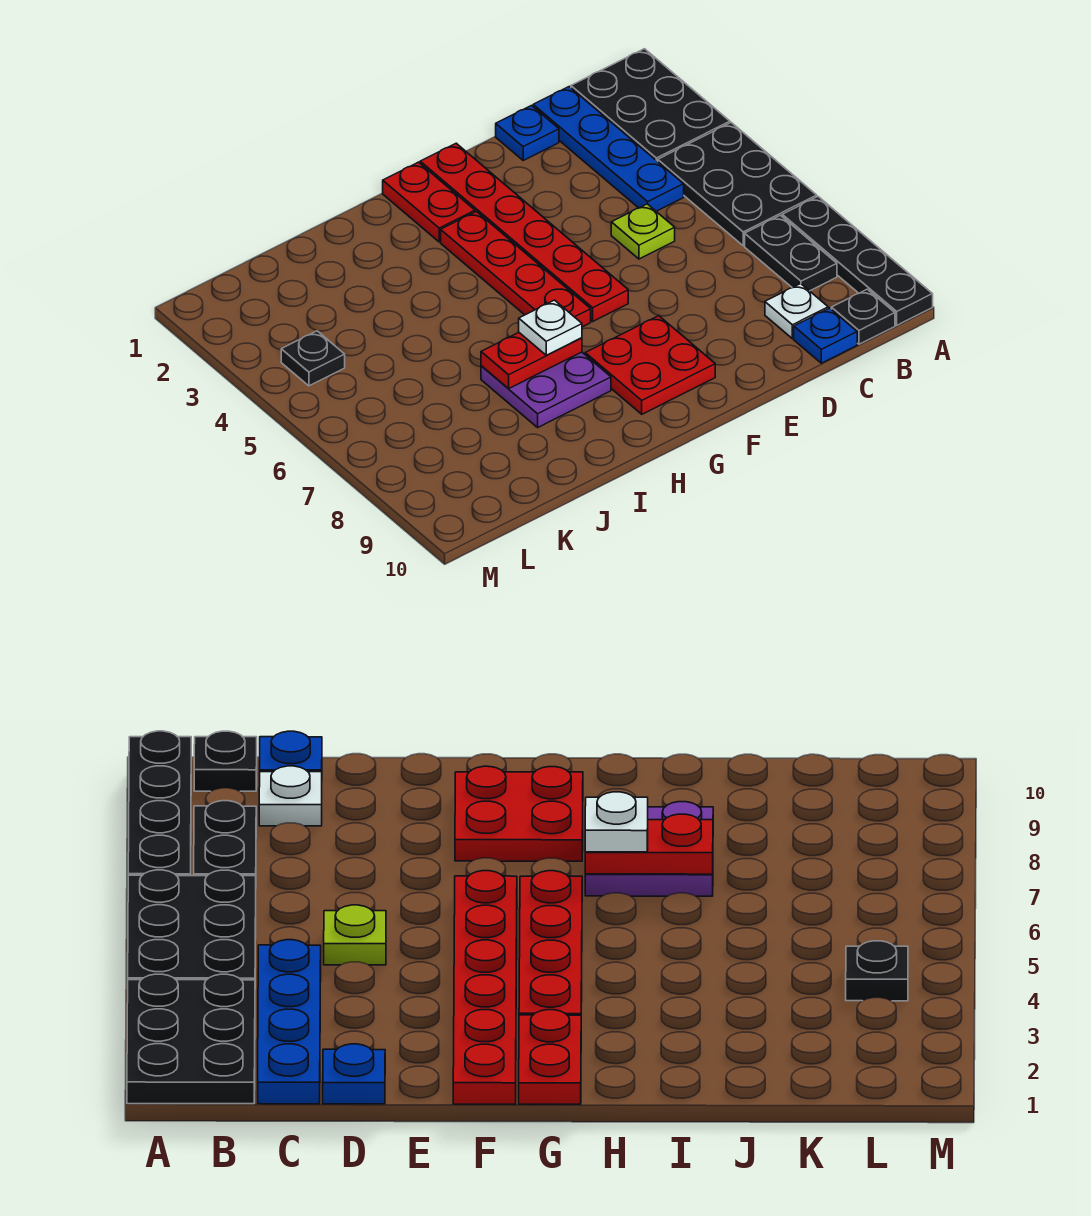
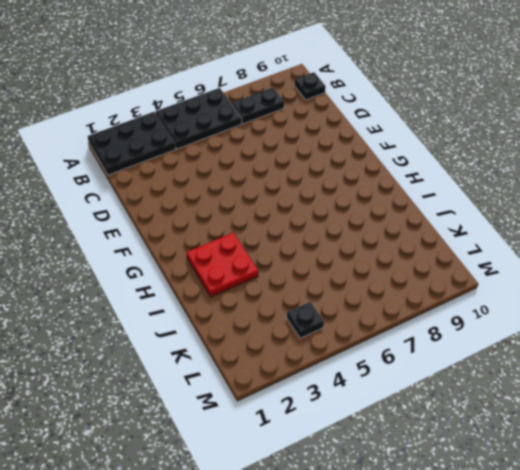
red 2x2 plate [187,233,258,297] -> red 2x2 plate moved to [585,316,715,414]
none -> black 1x4 plate [782,197,933,325]
none -> blue 1x4 plate [533,87,684,211]
none -> white 1x1 plate [765,284,828,339]

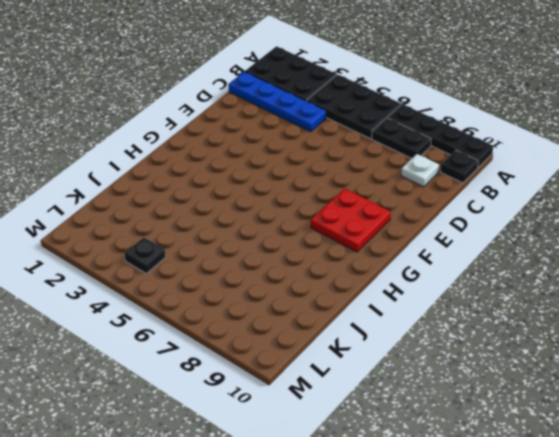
none -> blue 1x1 plate [794,308,857,363]
none -> blue 1x1 plate [496,106,559,160]
none -> lime 1x1 plate [611,204,675,259]

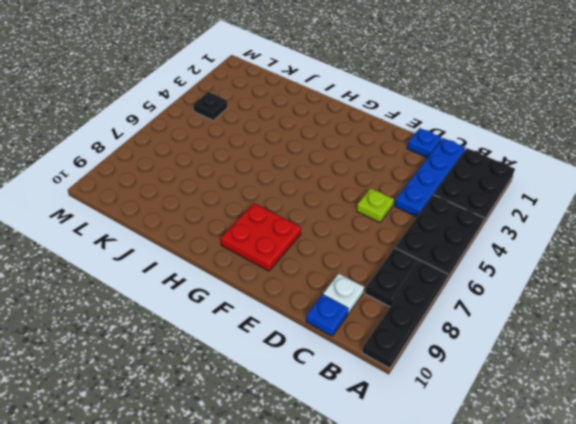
none -> black 1x1 plate [831,289,895,344]
none -> red 1x6 plate [420,143,628,321]
none -> red 1x2 plate [383,162,475,242]

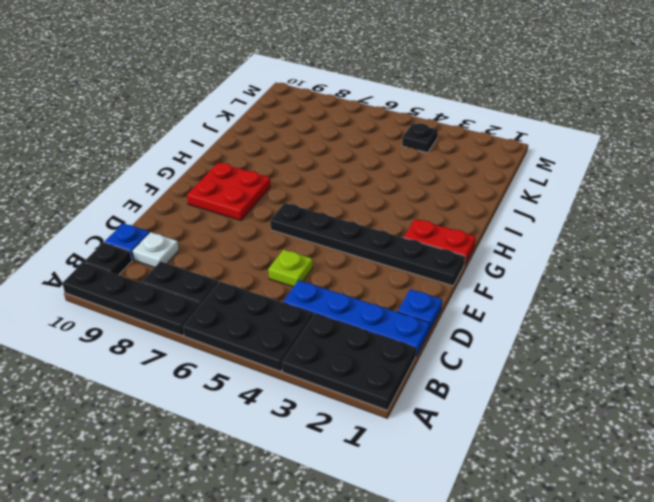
black 1x6 plate [270,203,465,286] -> red 1x6 plate [420,143,628,321]
none -> red 1x4 plate [441,212,591,327]
none -> purple 2x2 plate [481,352,611,427]
none -> red 1x2 plate [481,333,582,388]

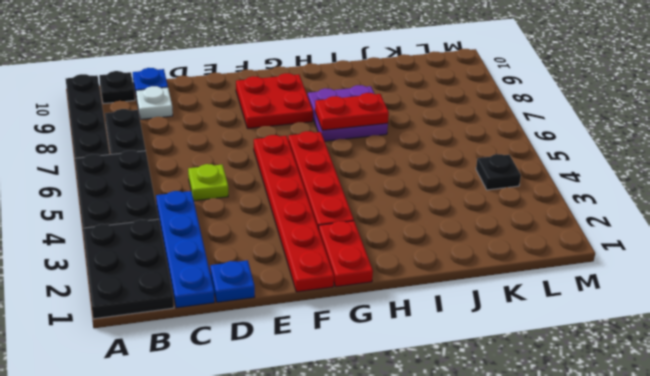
none -> white 1x1 plate [519,300,582,355]

